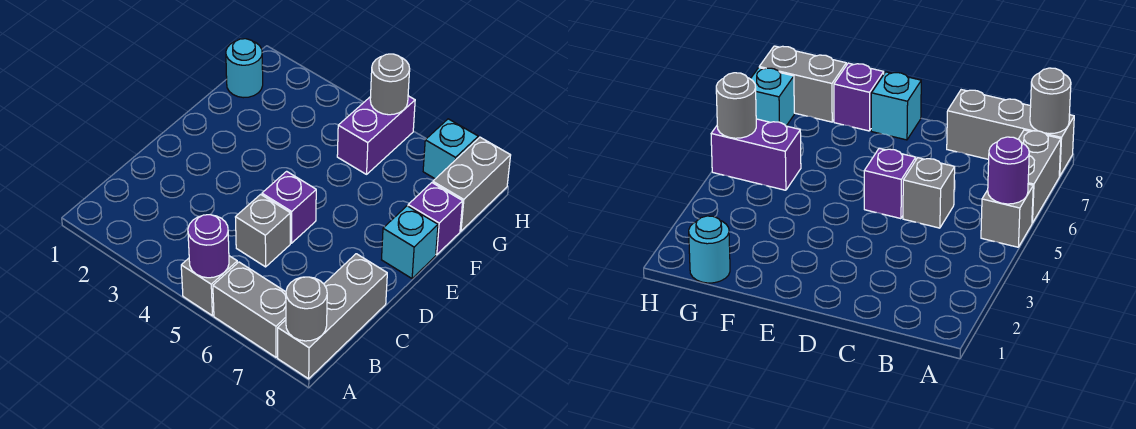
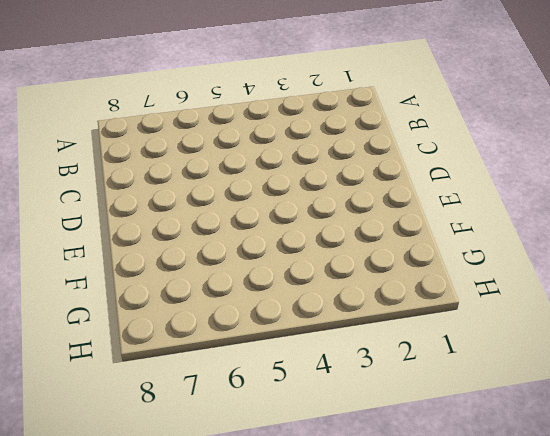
none -> grey 1x1 brick [181,256,237,316]
none -> grey 1x2 brick [213,262,286,357]
none -> grey 1x3 brick [278,254,387,379]

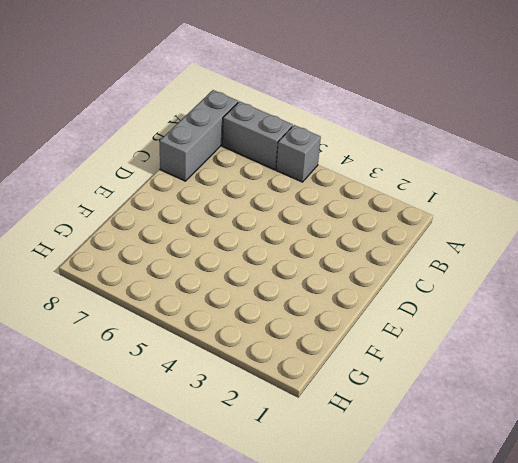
none -> grey 1x1 brick [236,194,290,267]
none -> purple 1x1 brick [262,171,316,243]
none -> cyan 1x1 brick [382,206,438,278]

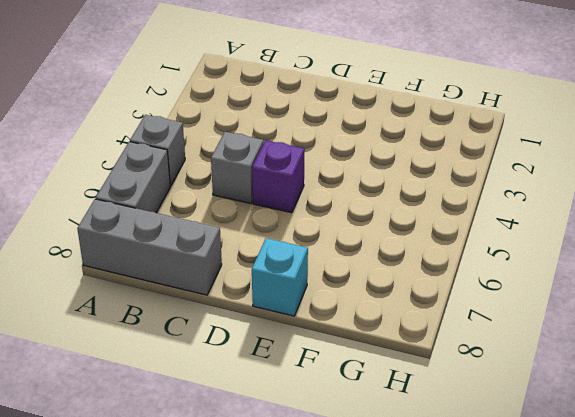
none -> purple 1x1 brick [408,183,463,255]
none -> cyan 1x1 round brick [226,39,263,98]
none -> purple 1x2 brick [337,96,415,174]

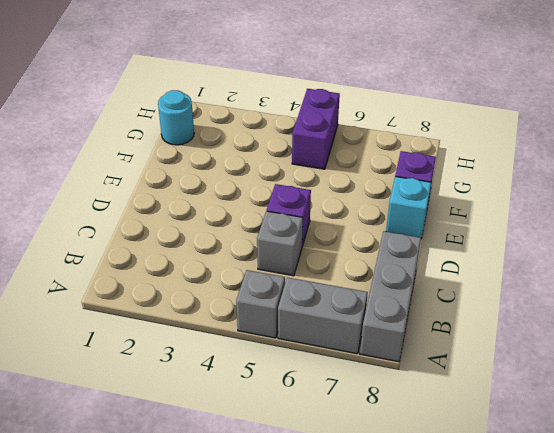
none -> grey 1x2 brick [433,137,511,231]
none -> cyan 1x1 brick [423,119,478,179]
none -> purple 1x1 round brick [188,215,229,278]

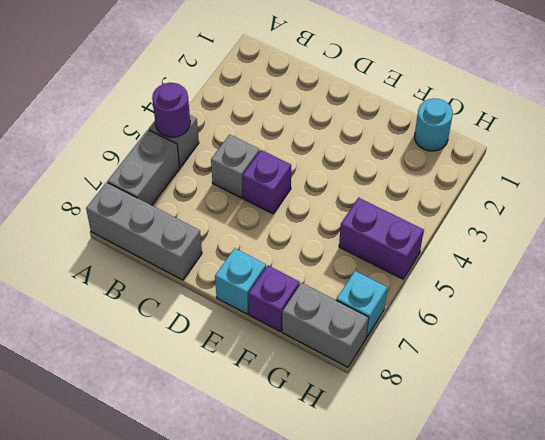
none -> grey 1x1 round brick [286,277,327,341]
none -> grey 1x1 round brick [370,54,410,115]

